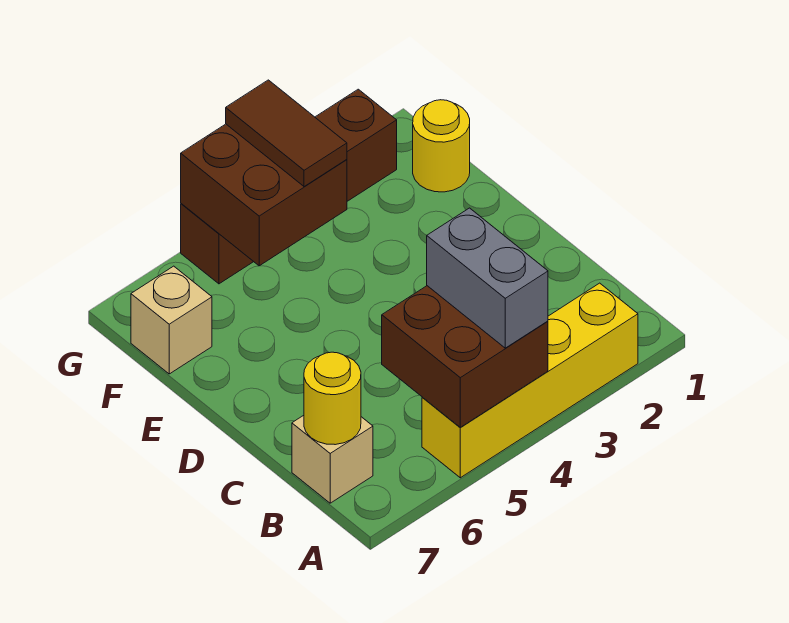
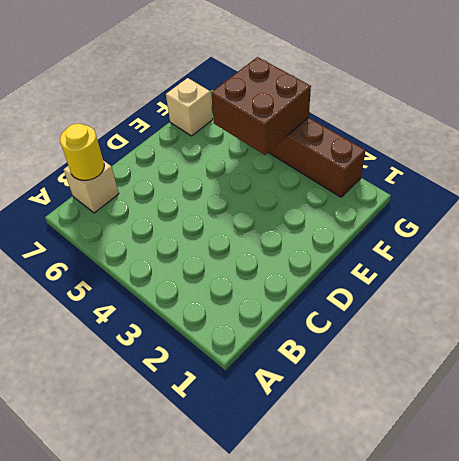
none -> yellow 1x4 brick [422,283,638,478]
none -> yellow 1x1 round brick [413,100,470,192]

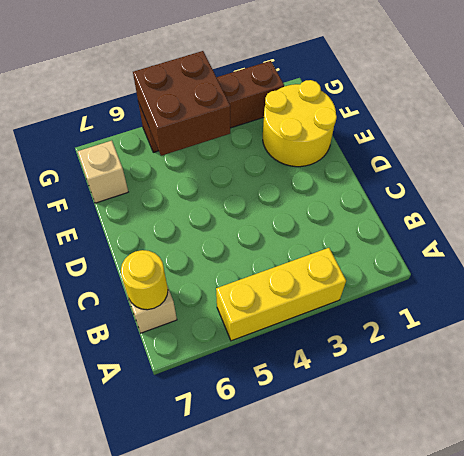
yellow 1x3 brick [216,248,346,341] -> yellow 1x4 brick [422,283,638,478]
yellow 2x2 round brick [263,80,337,167] -> yellow 1x1 round brick [413,100,470,192]
none -> brown 2x2 brick [382,286,548,427]
none -> grey 1x2 brick [427,208,548,348]

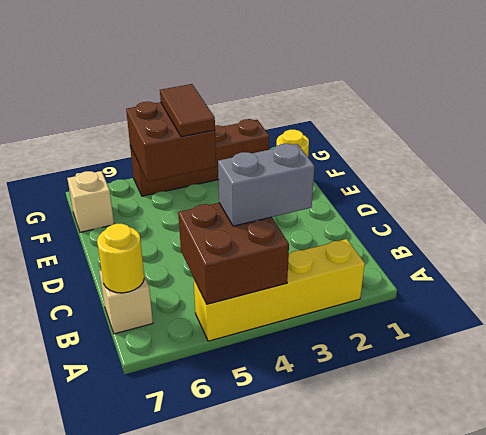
grey 1x2 brick [218,144,314,226] -> grey 1x2 brick turned to [427,208,548,348]

